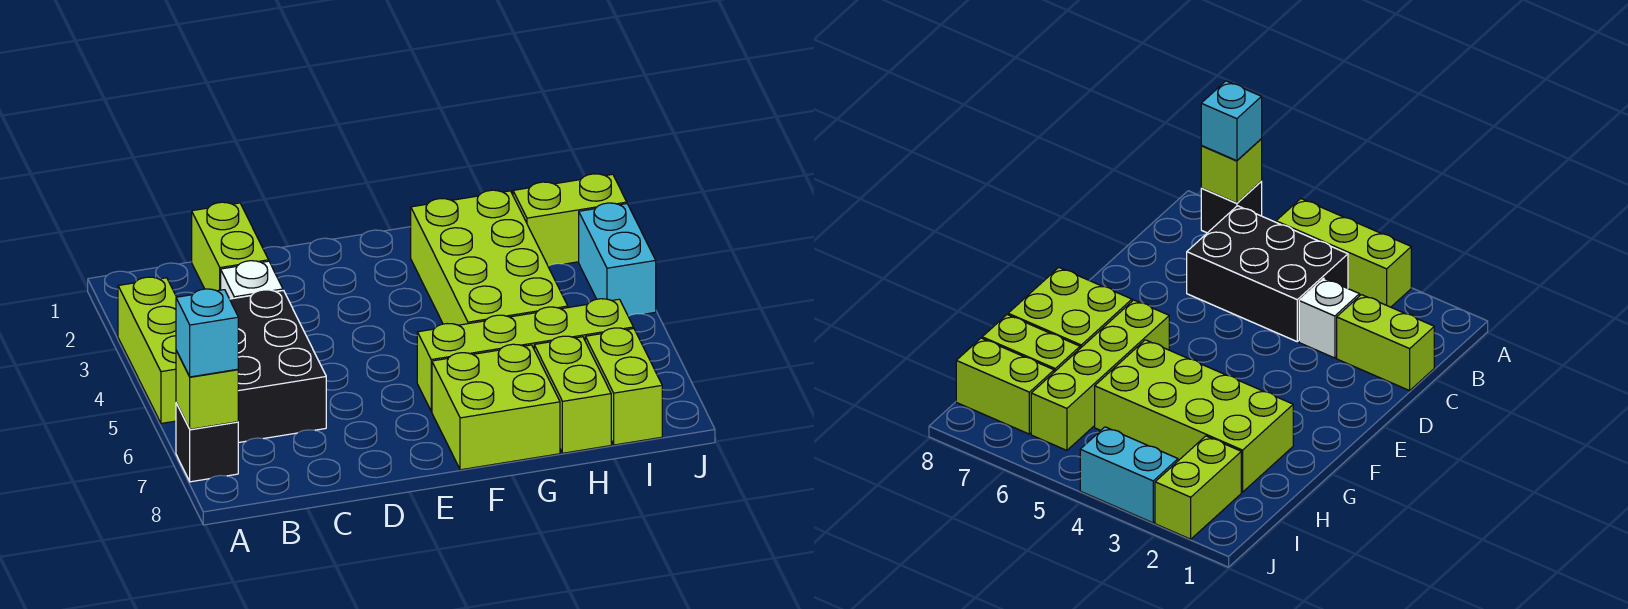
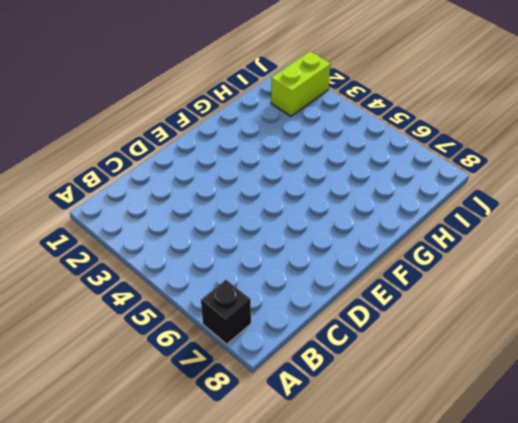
none -> lime 1x3 brick [118,277,176,423]
none -> black 2x3 brick [230,290,326,443]
none -> lime 1x2 brick [192,202,269,291]

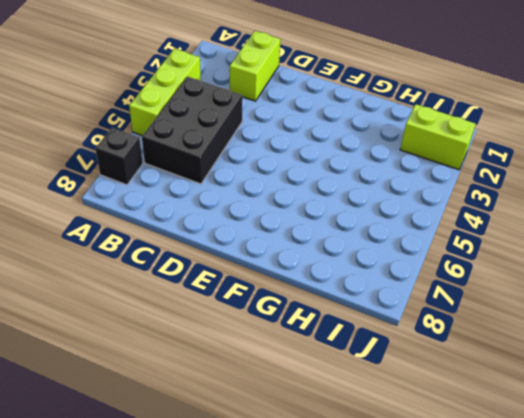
none -> white 1x1 brick [221,261,283,299]
none -> lime 1x4 brick [417,299,633,411]
none -> lime 2x2 brick [432,344,560,470]

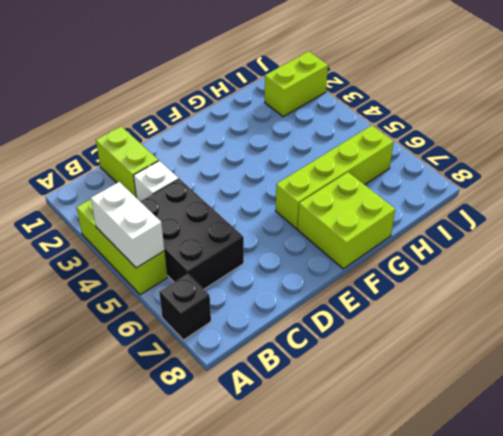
white 1x2 brick [91,182,164,268] -> none
none -> lime 2x4 brick [411,190,568,325]
none -> lime 1x2 brick [534,336,611,453]
none -> lime 1x2 brick [585,328,662,445]

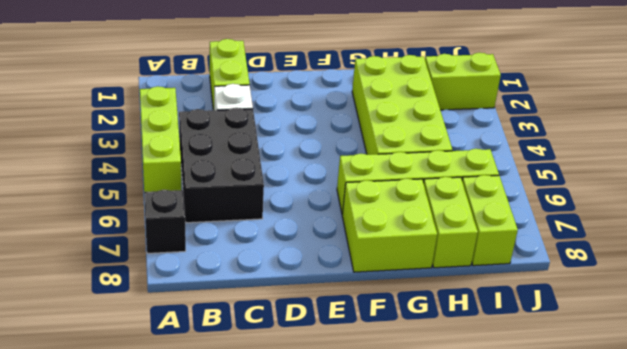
none -> cyan 1x2 brick [579,203,656,316]
none -> lime 1x1 brick [176,351,238,429]
none -> cyan 1x1 brick [176,289,238,377]

